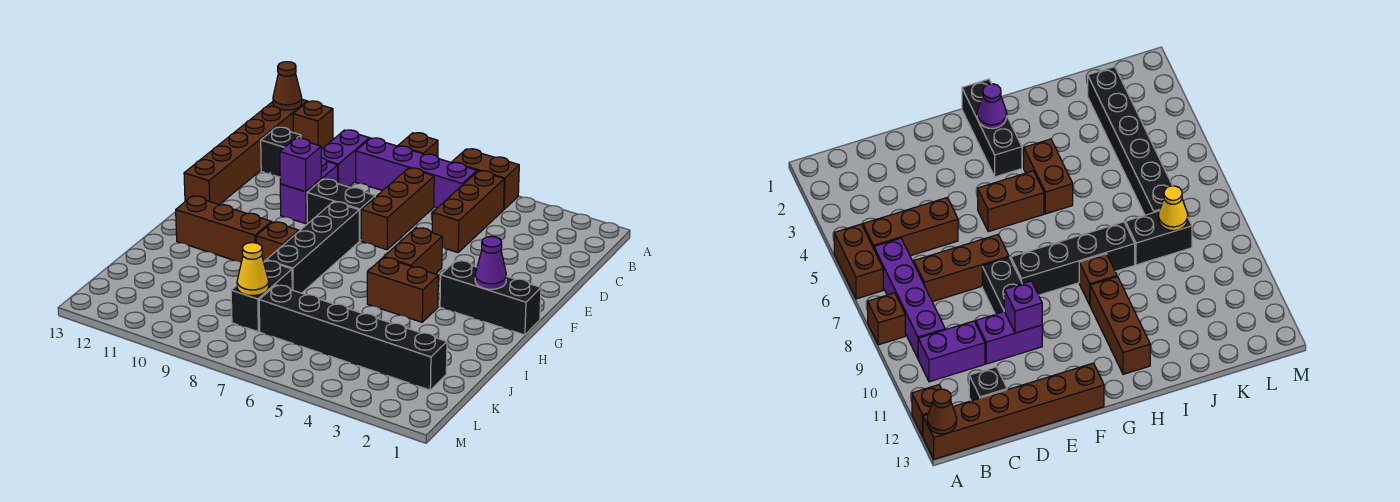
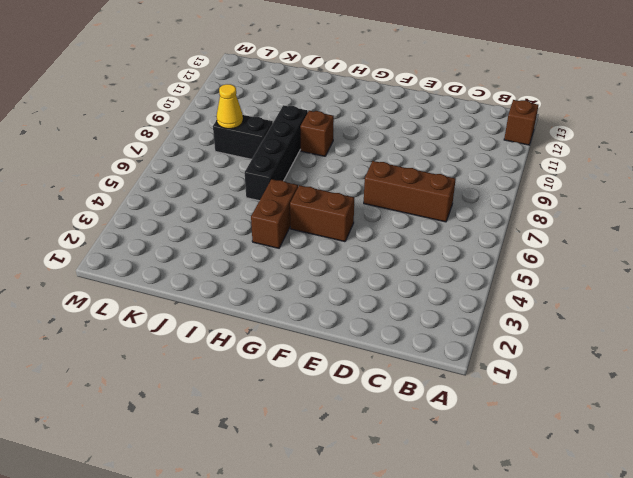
black 1x4 brick [245,105,308,201] -> black 1x4 brick turned to [266,202,359,293]
none -> brown 1x2 brick [452,149,519,209]
none -> brown 1x1 brick [398,133,438,157]
none -> brown 1x6 brick [184,99,307,205]

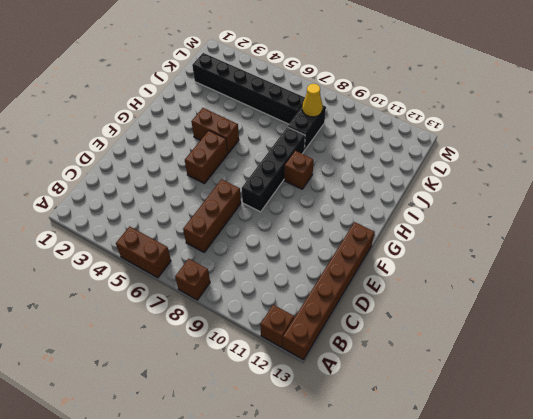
none -> brown 1x3 brick [432,171,504,253]
none -> purple 1x4 brick [356,138,477,208]
none -> purple 1x2 brick [321,130,369,187]

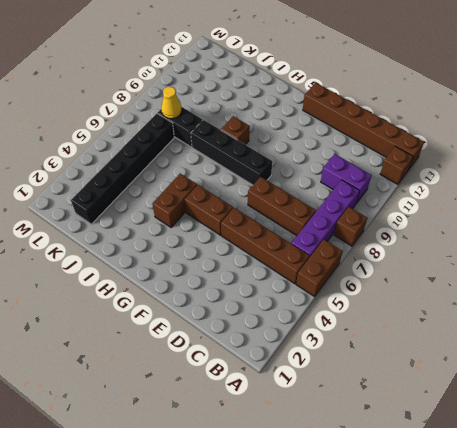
brown 1x4 brick [221,208,310,284] -> brown 1x3 brick [432,171,504,253]
none -> black 1x1 brick [261,127,301,177]
none -> purple 1x2 brick [280,158,338,224]
none -> black 1x2 brick [307,179,375,241]

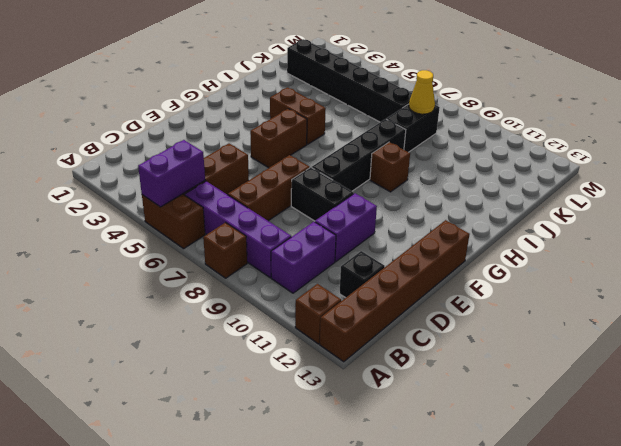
purple 1x2 brick [138,140,205,207] -> none
none -> black 1x3 brick [440,261,541,335]
none -> brown 1x3 brick [176,196,271,262]
none -> brown 1x1 cone [273,62,302,110]

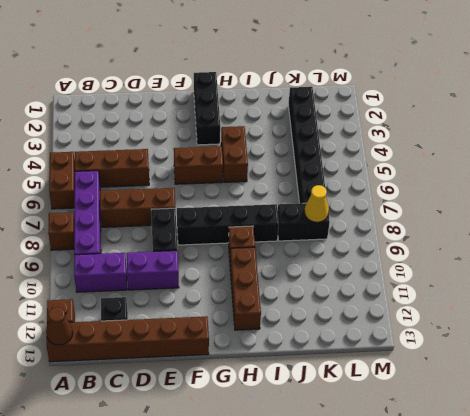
none -> purple 1x1 brick [280,138,321,192]
none -> purple 1x1 cone [475,237,506,289]

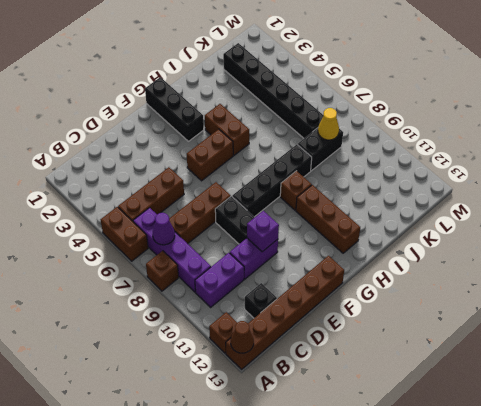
purple 1x1 cone [153,213,175,245] -> purple 1x1 cone moved to [475,237,506,289]

